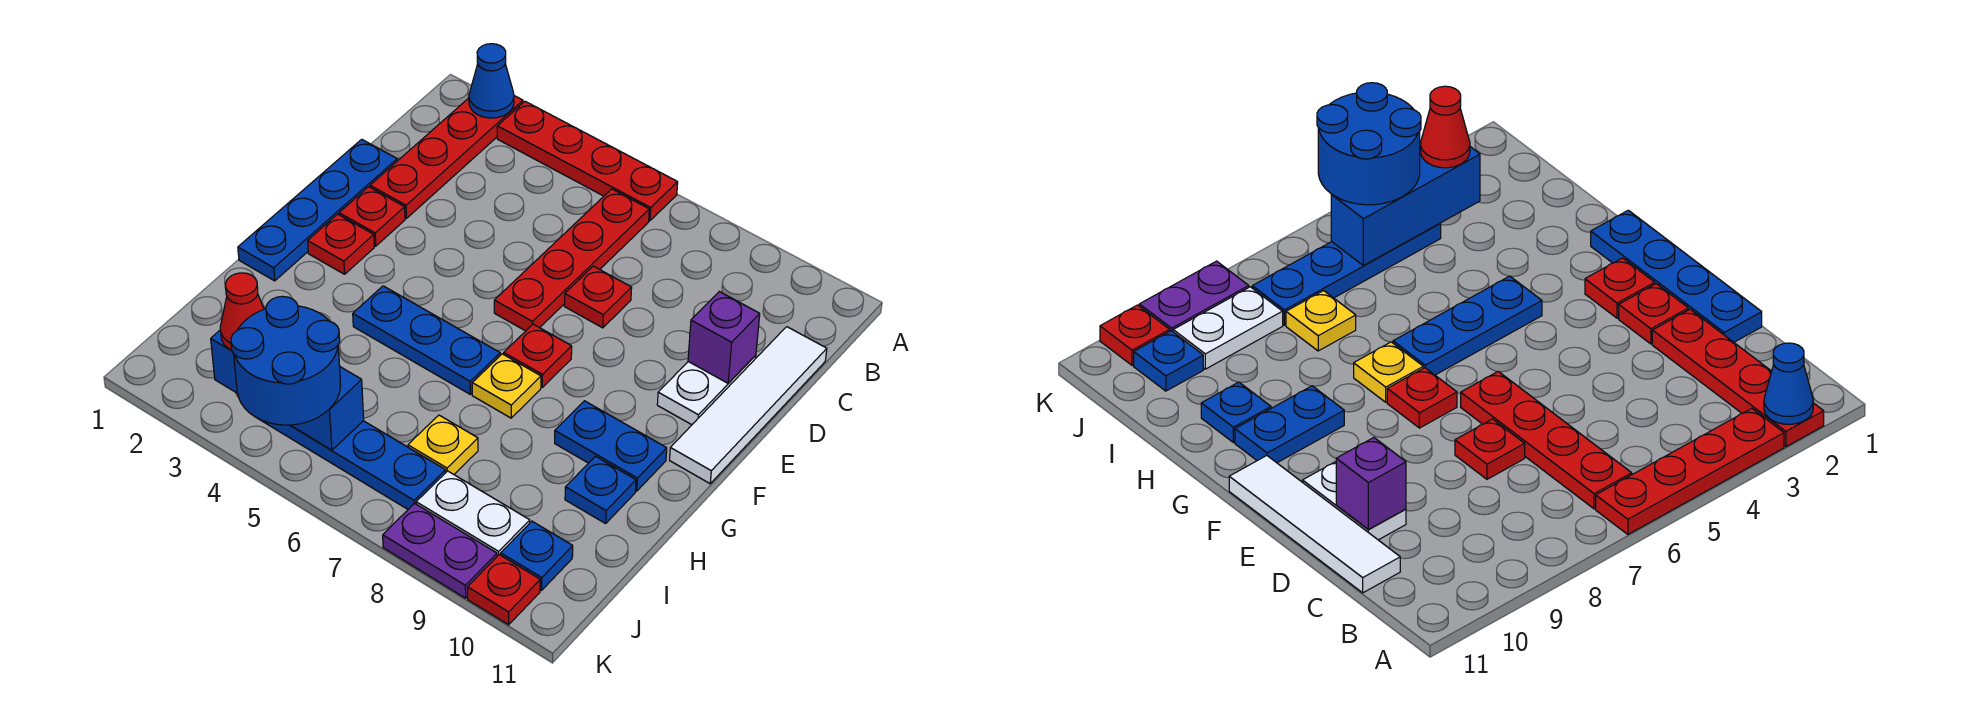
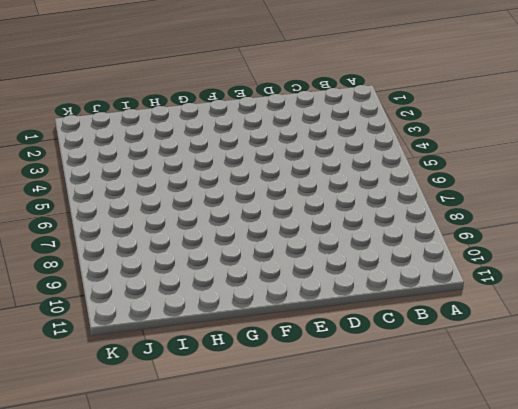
none -> red 1x4 plate [370,96,523,218]
none -> red 1x4 plate [497,101,678,221]
none -> red 1x4 plate [494,189,649,331]

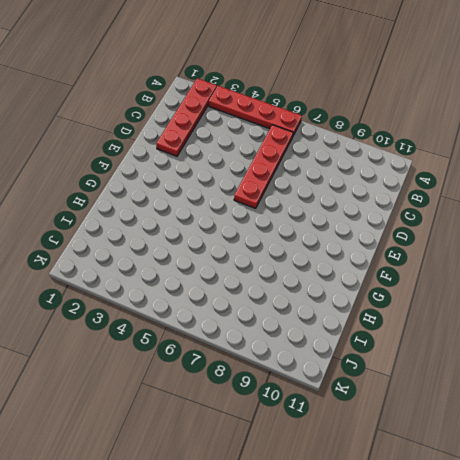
none -> white 1x4 tile [670,327,827,484]
none -> blue 1x4 plate [238,139,397,281]
none -> red 1x1 plate [564,266,632,328]

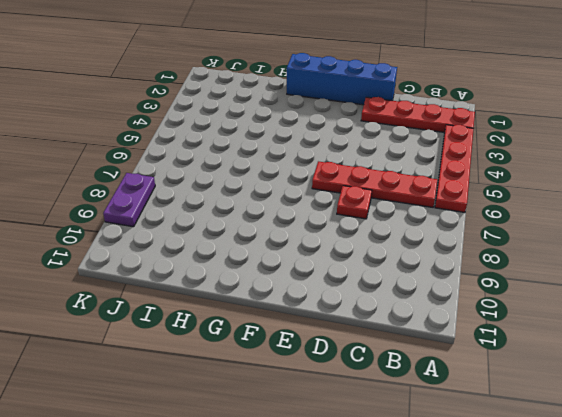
blue 1x4 brick [287,53,397,105] -> blue 1x4 plate [238,139,397,281]
none -> white 1x4 tile [670,327,827,484]
none -> white 1x2 plate [657,355,756,425]
none -> red 1x1 plate [339,187,405,246]

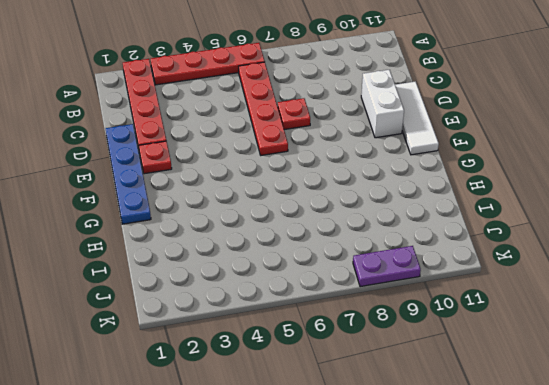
white 1x2 brick [361,70,404,138] -> white 1x2 plate [657,355,756,425]
white 1x3 tile [395,81,439,155] -> white 1x4 tile [670,327,827,484]
none -> red 1x1 plate [308,214,374,274]
none -> red 1x1 plate [504,324,572,387]
none -> blue 1x3 plate [353,286,500,394]

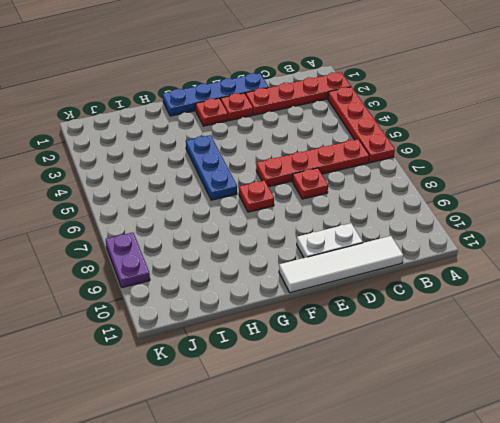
none -> yellow 1x1 plate [472,354,541,418]
none -> blue 1x2 plate [555,401,667,491]
none -> blue 1x1 plate [565,456,636,523]

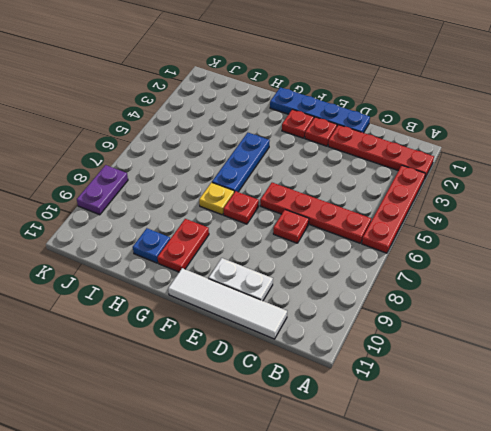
red 1x2 plate [158,219,209,272] -> blue 1x2 plate [555,401,667,491]
none -> yellow 1x1 plate [408,415,478,474]
none -> blue 1x4 plate [259,419,446,509]
none -> white 1x2 plate [416,471,530,556]

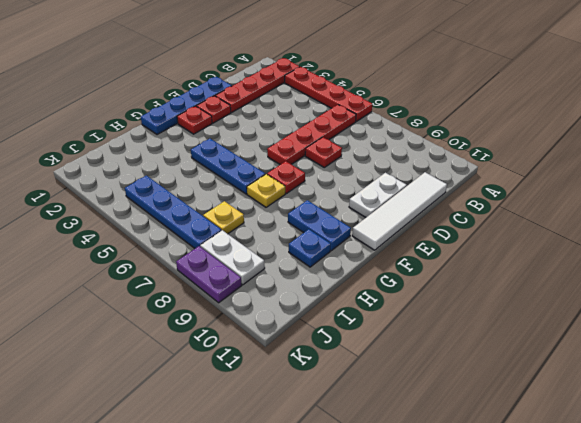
none -> blue 1x1 plate [501,521,573,590]
none -> red 1x1 plate [468,555,540,625]
none -> blue 1x1 cone [469,44,514,118]

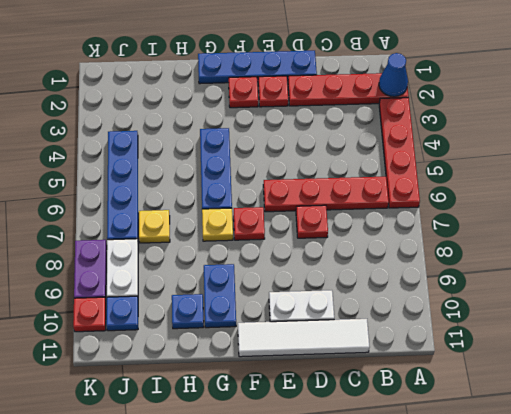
none -> purple 1x1 brick [688,292,760,383]
none -> blue 1x3 brick [211,330,364,450]
none -> red 1x1 cone [220,273,264,350]

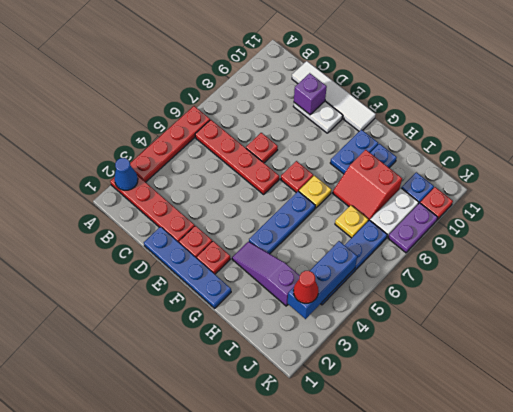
purple 1x3 slope [232,242,300,306] -> none
red 2x2 slope [333,150,402,221] -> none
none -> blue 2x2 round brick [231,296,340,425]

